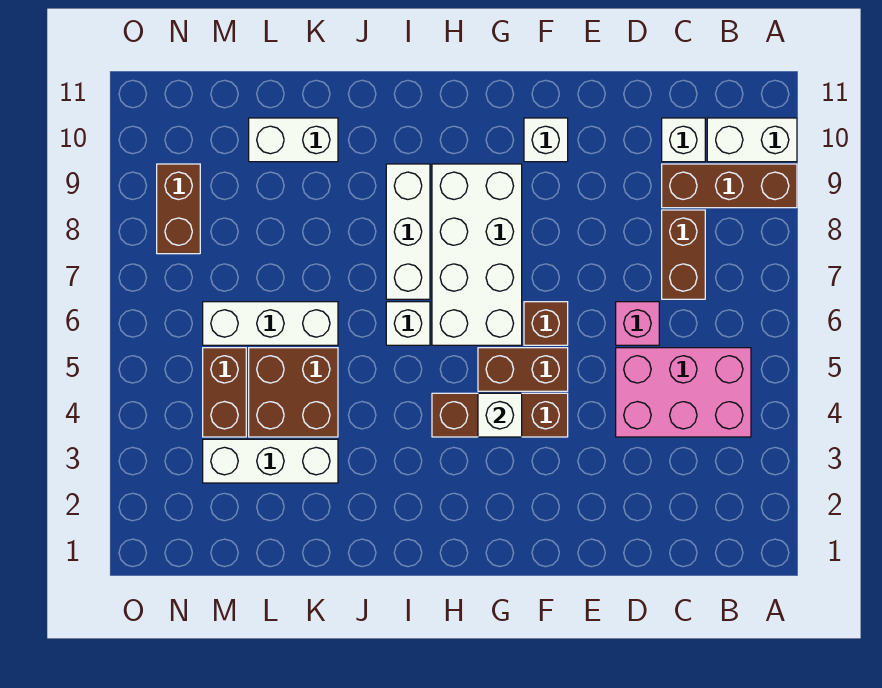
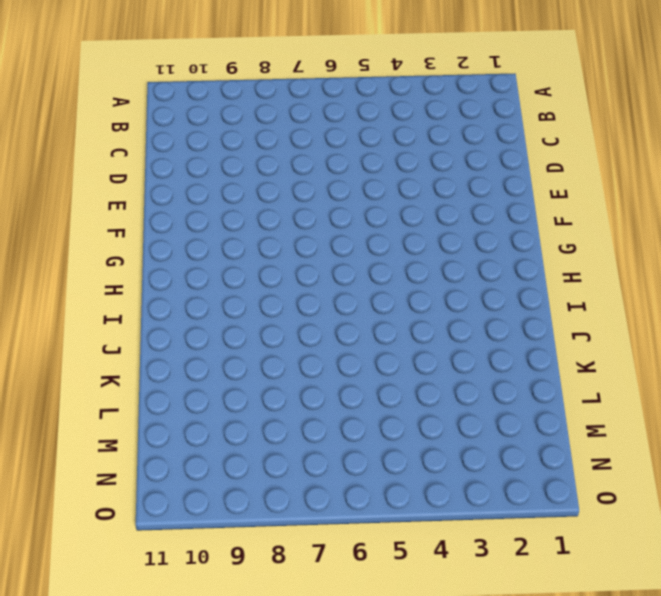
none -> brown 1x3 brick [662,164,797,208]
none -> white 1x2 brick [707,118,797,162]
none -> pink 2x3 brick [616,348,751,437]

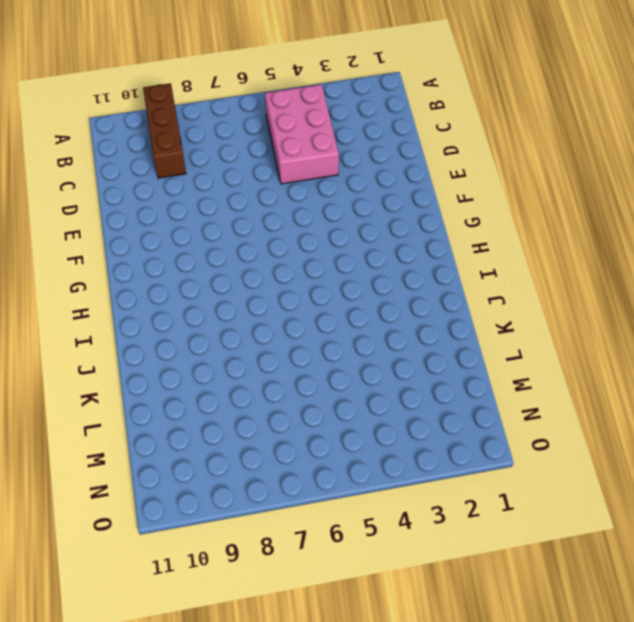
none -> white 1x2 brick [707,118,797,162]
none -> brown 1x2 brick [662,210,705,299]
none -> white 1x1 brick [662,118,705,162]

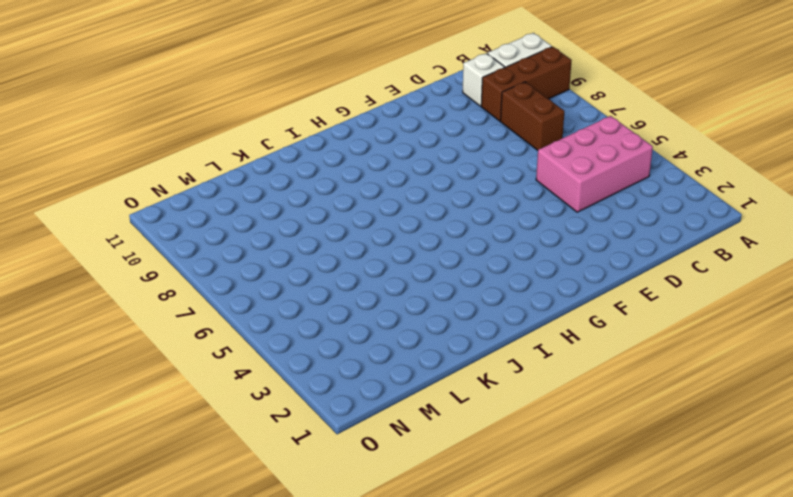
none -> pink 1x1 brick [616,302,659,345]
none -> brown 1x3 brick [432,393,568,437]
none -> brown 1x2 brick [478,348,568,391]

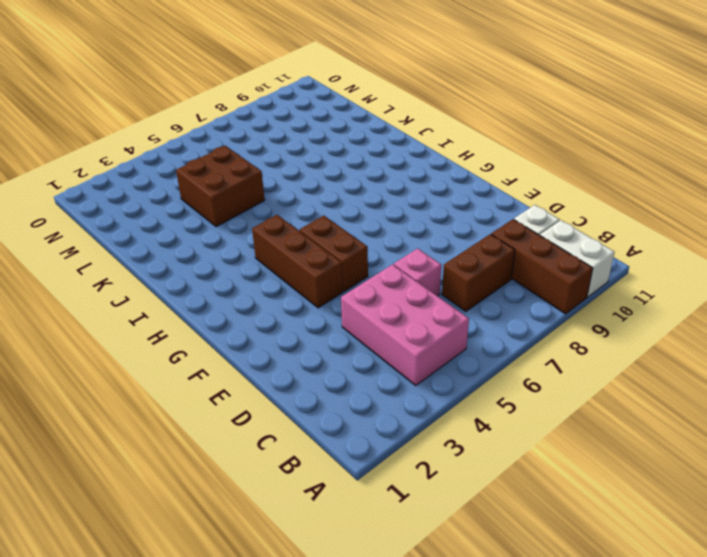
none -> brown 1x1 brick [524,302,568,345]
none -> white 1x1 brick [524,118,568,162]
none -> white 2x4 brick [432,164,522,345]

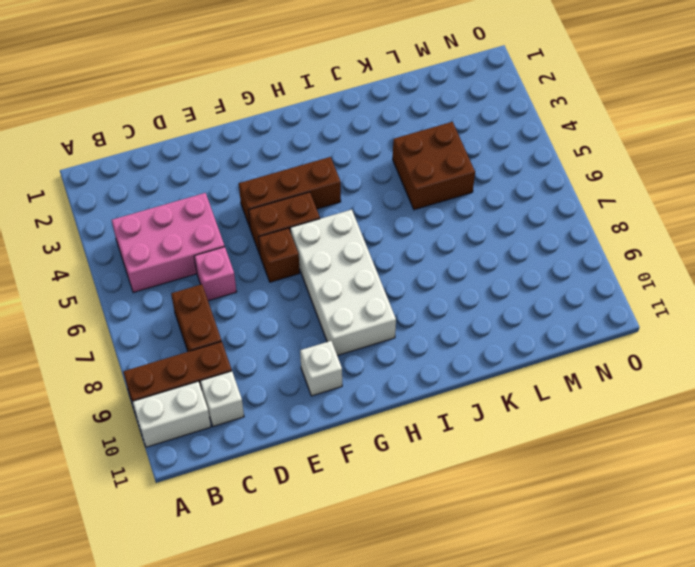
none -> white 1x1 brick [386,302,430,345]
none -> white 1x3 brick [386,164,430,299]
none -> white 1x3 brick [203,439,338,483]

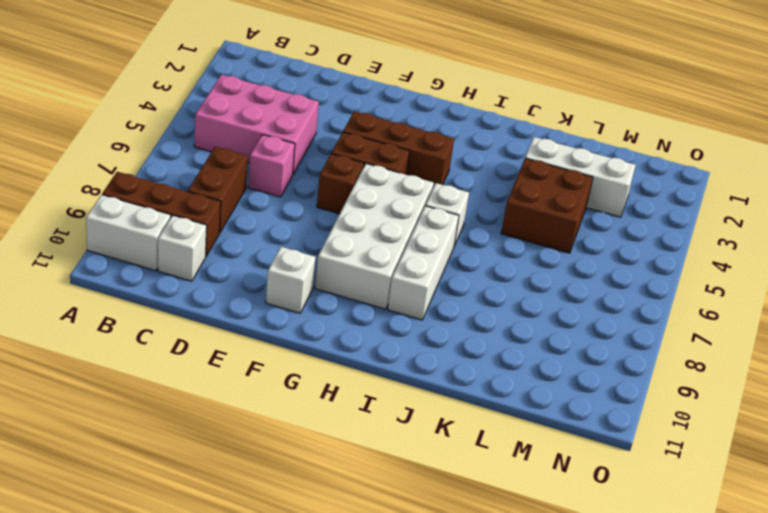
none -> white 1x3 brick [203,302,338,345]
none -> white 1x2 brick [249,118,338,162]
none -> brown 1x2 brick [203,348,246,437]

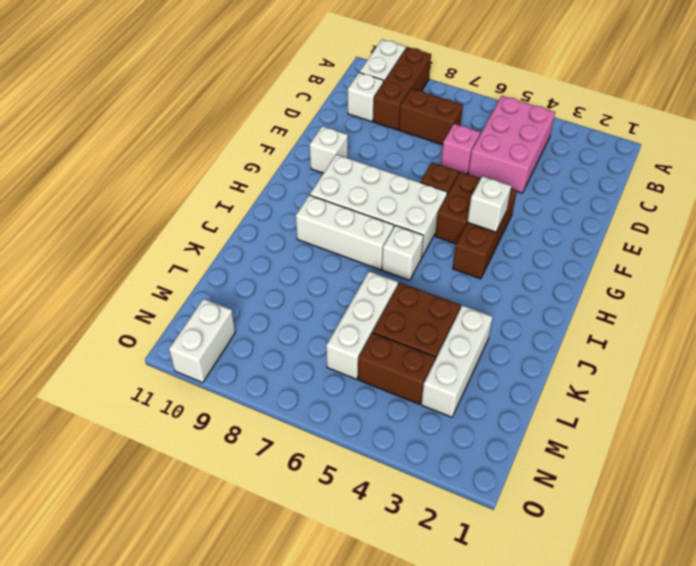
white 1x2 brick [169,299,235,383] -> white 1x2 brick moved to [249,118,338,162]
none -> brown 1x2 brick [157,164,200,254]

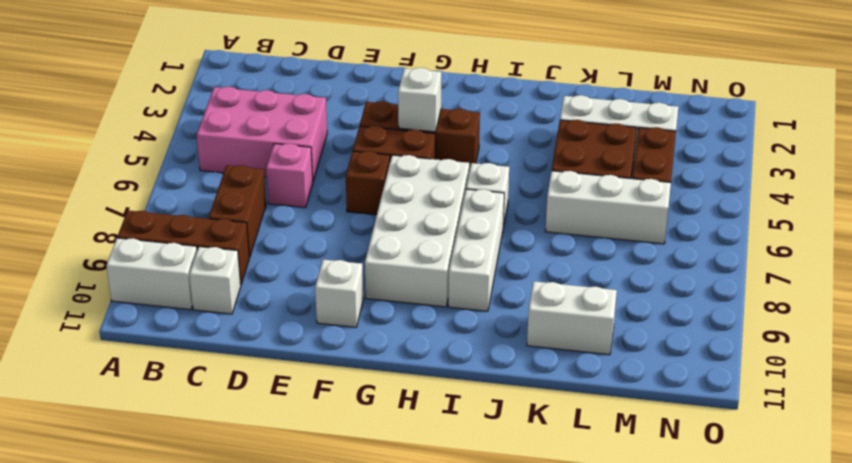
none -> brown 1x2 brick [157,164,200,254]

